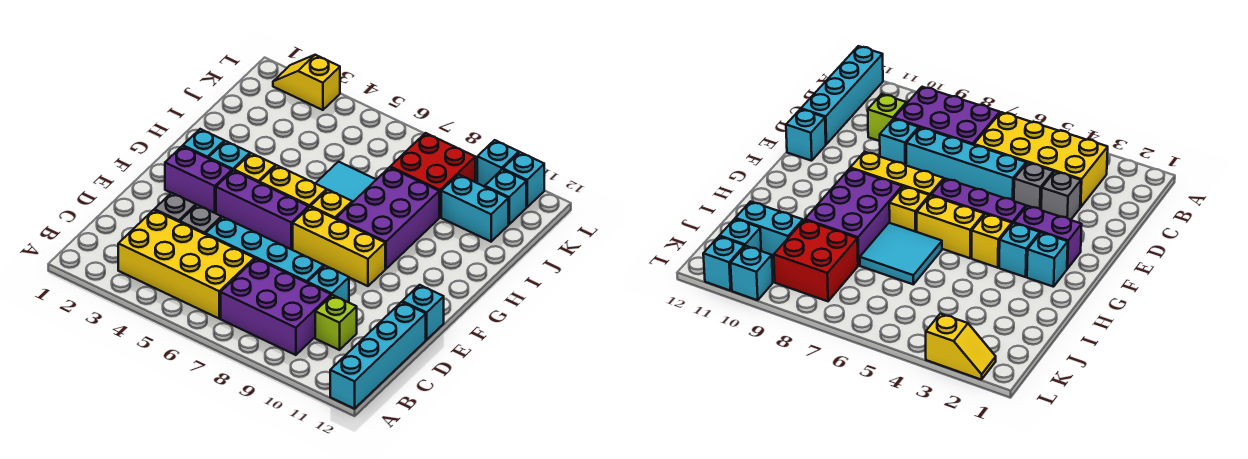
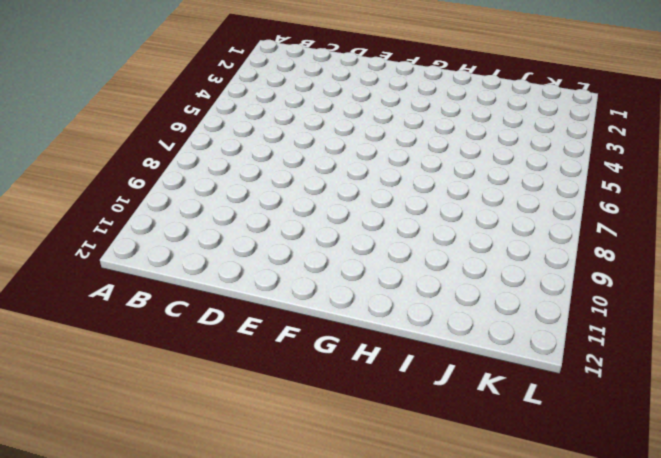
none -> cyan 1x4 brick [330,302,426,409]
none -> yellow 2x4 brick [118,210,254,318]
none -> purple 2x3 brick [221,259,331,355]

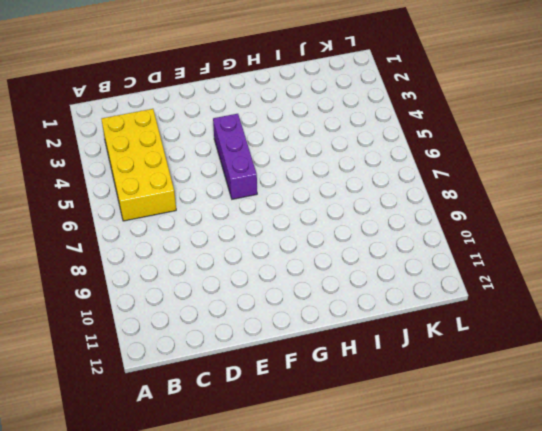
none -> cyan 1x4 brick [330,302,426,409]
none -> purple 2x3 brick [221,259,331,355]
none -> lime 1x1 brick [315,295,357,350]

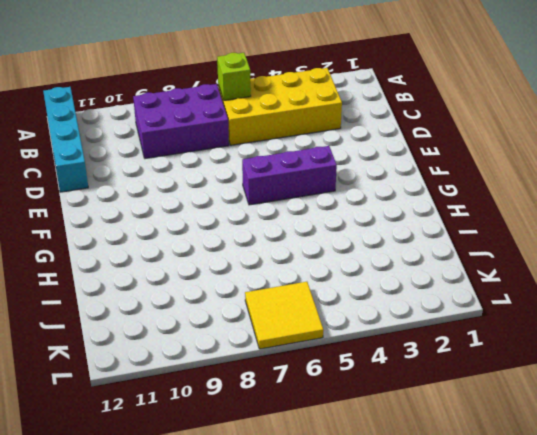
lime 1x1 brick [217,53,251,100] -> lime 1x1 brick moved to [315,295,357,350]
yellow 2x2 tile [245,282,323,349] -> none
none -> grey 1x1 brick [154,193,196,222]
none -> grey 1x1 brick [180,205,221,234]
none -> cyan 1x4 brick [206,217,324,283]

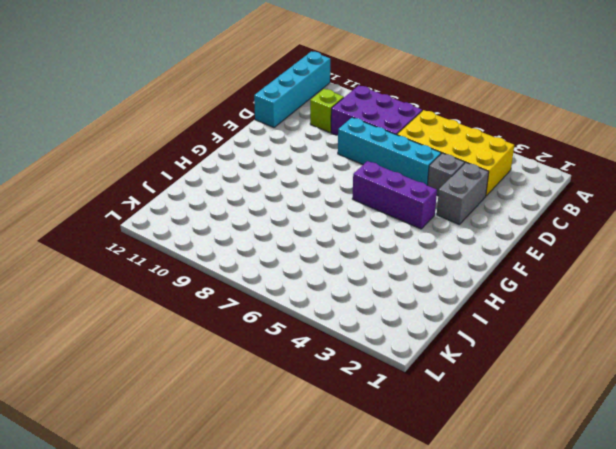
grey 1x2 brick [437,163,489,225] -> grey 1x1 brick [154,193,196,222]
none -> cyan 1x1 brick [308,266,349,302]
none -> cyan 1x1 brick [402,285,444,340]
none -> purple 1x2 brick [165,146,232,213]

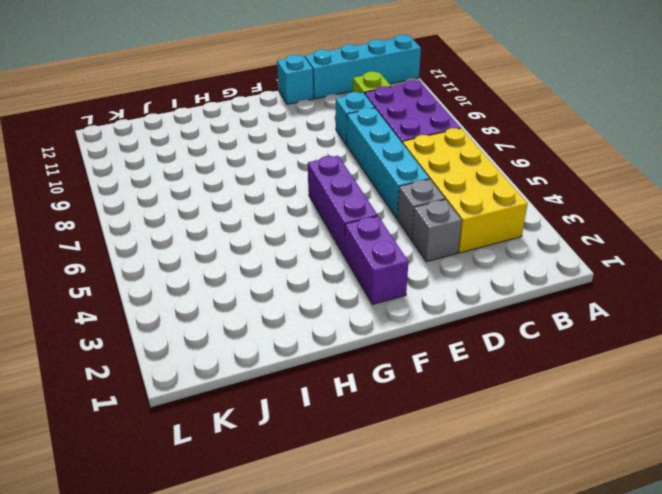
none -> yellow 1x3 brick [293,207,385,286]
none -> cyan 1x1 brick [183,129,224,158]
none -> cyan 1x1 brick [208,141,250,171]

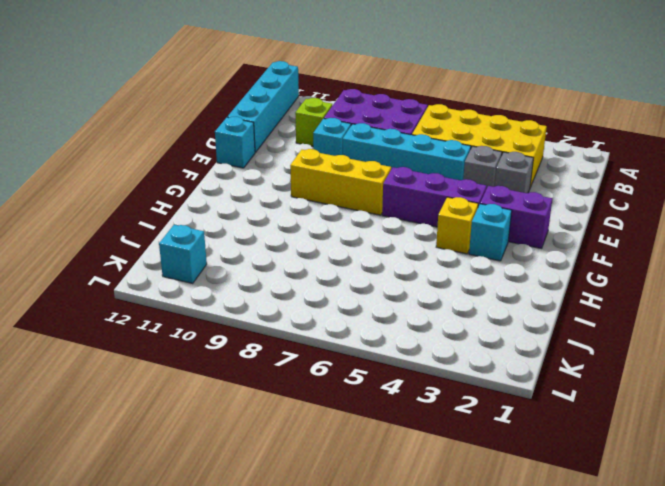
none -> cyan 1x1 brick [183,129,224,158]
none -> yellow 1x2 brick [260,165,327,207]
none -> yellow 1x1 brick [311,190,352,219]

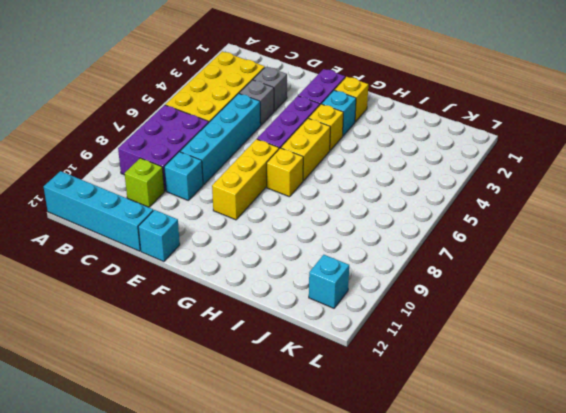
yellow 1x1 brick [335,77,368,122] -> cyan 1x1 brick [183,129,224,158]
none -> purple 2x3 brick [336,167,439,269]
none -> cyan 2x2 tile [315,162,376,202]
none -> red 2x2 brick [390,133,475,217]

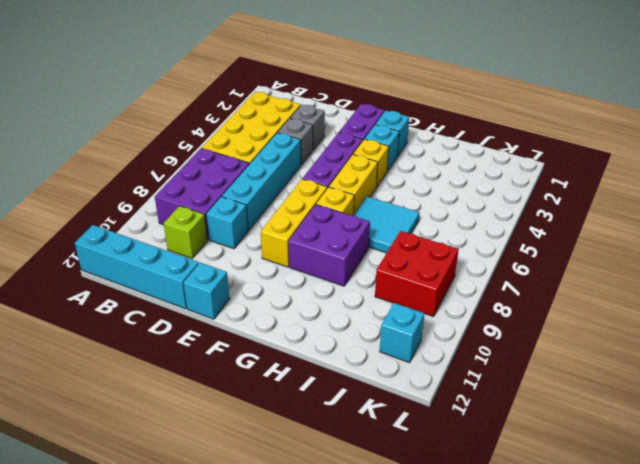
purple 2x2 brick [289,205,370,286] -> purple 2x3 brick [336,167,439,269]
none -> cyan 1x2 brick [441,174,508,242]
none -> yellow 1x2 slope [273,55,340,110]
none -> cyan 1x1 brick [477,140,519,187]

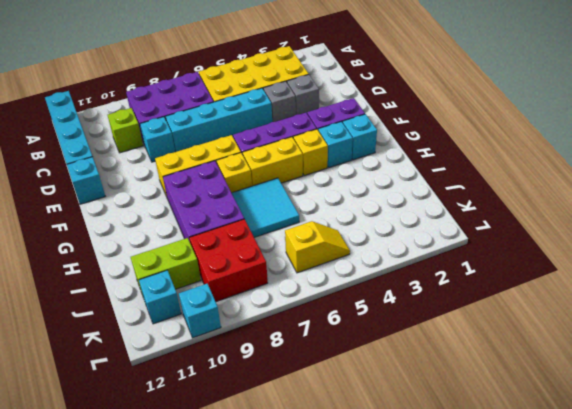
lime 1x2 brick [131,238,201,295] -> cyan 1x2 brick [441,174,508,242]
yellow 1x2 slope [285,221,350,273] -> yellow 1x2 slope moved to [273,55,340,110]
none -> cyan 1x1 brick [503,152,544,207]

